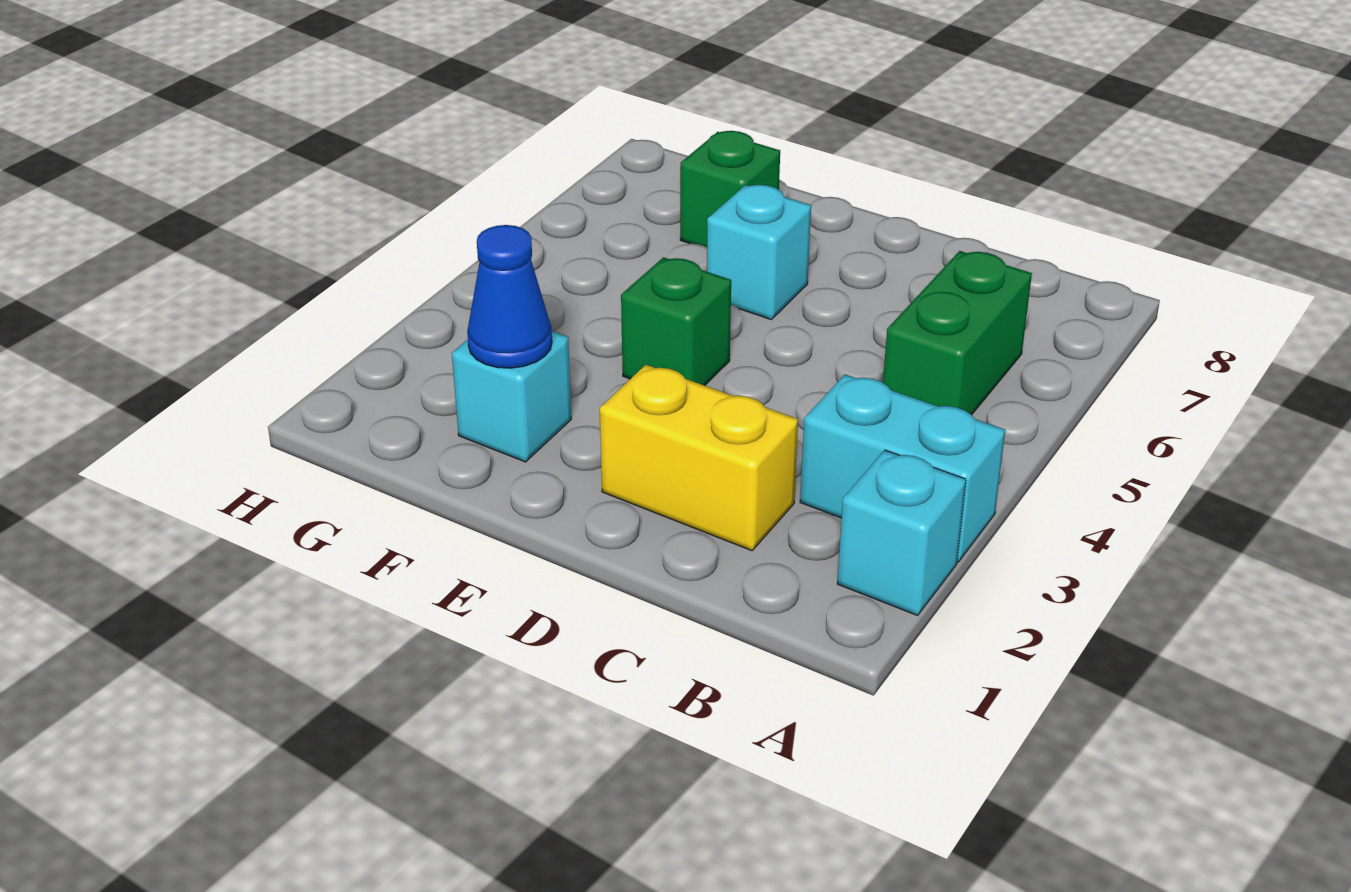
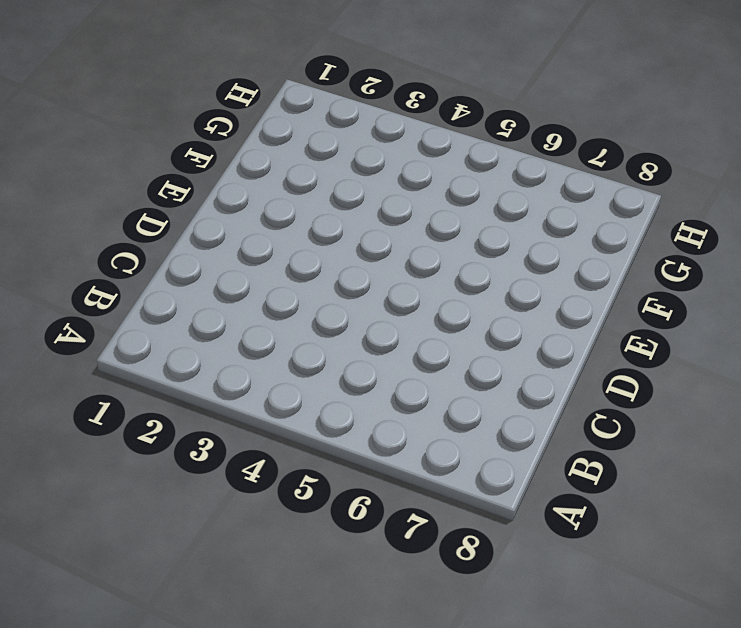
none -> cyan 1x1 brick [837,450,966,615]
none -> cyan 1x2 brick [800,374,1005,562]

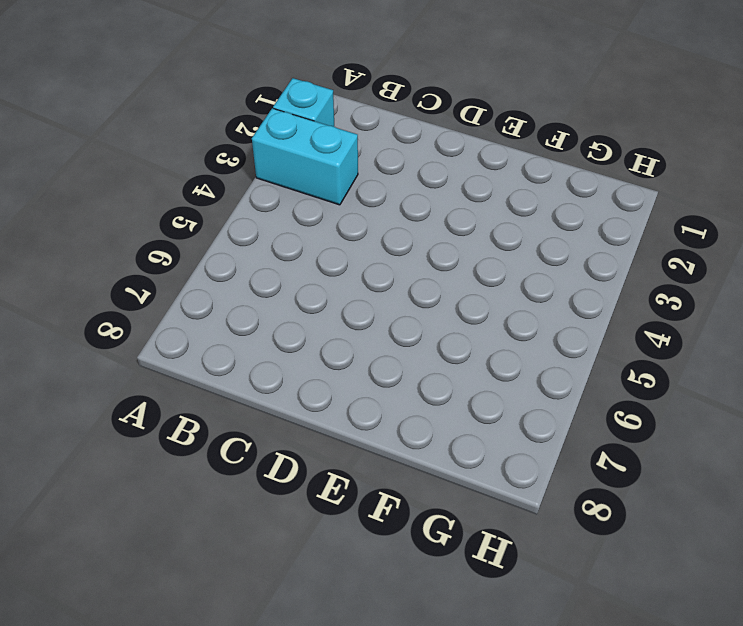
none -> green 1x2 brick [883,251,1032,415]
none -> yellow 1x2 brick [600,365,798,551]

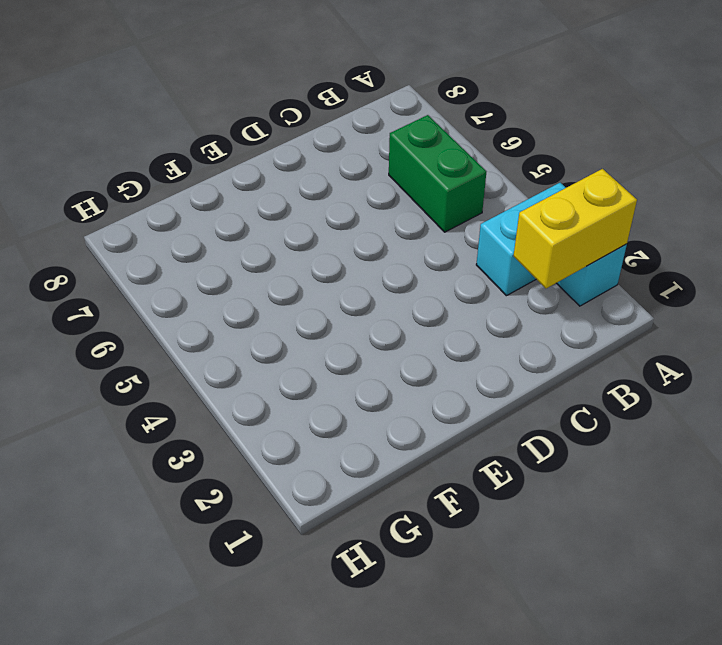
yellow 1x2 brick [514,169,637,288] -> yellow 1x2 brick moved to [600,365,798,551]
none -> green 1x1 brick [621,257,731,386]
none -> cyan 1x1 brick [707,185,811,320]

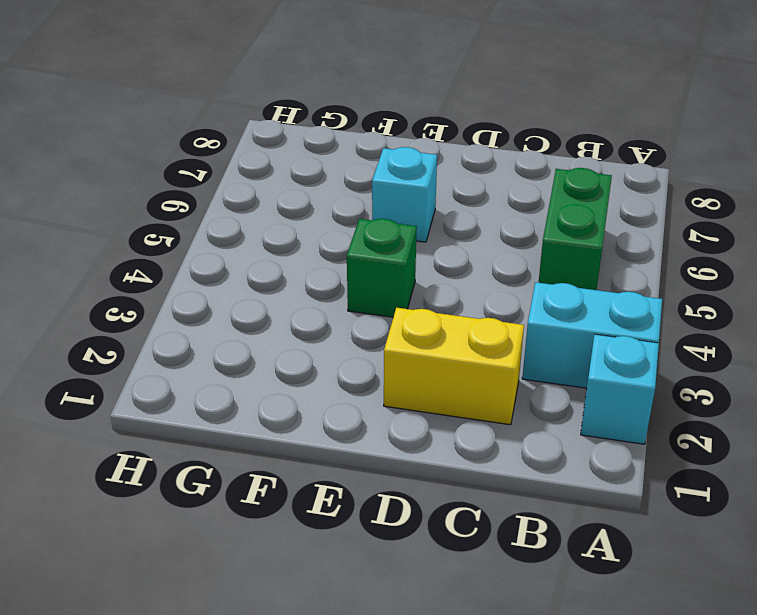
none -> cyan 1x1 brick [452,331,571,462]
none -> green 1x1 brick [680,131,780,247]

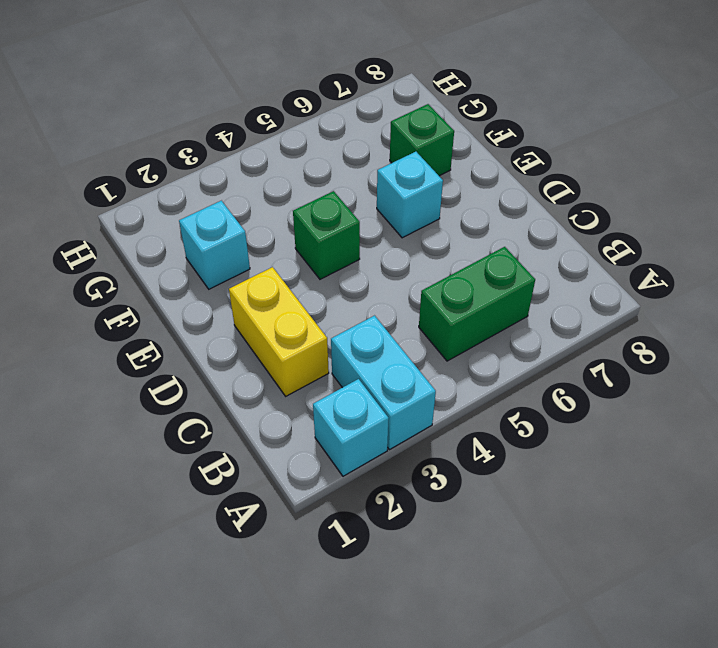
none -> blue 1x1 cone [467,225,552,368]

